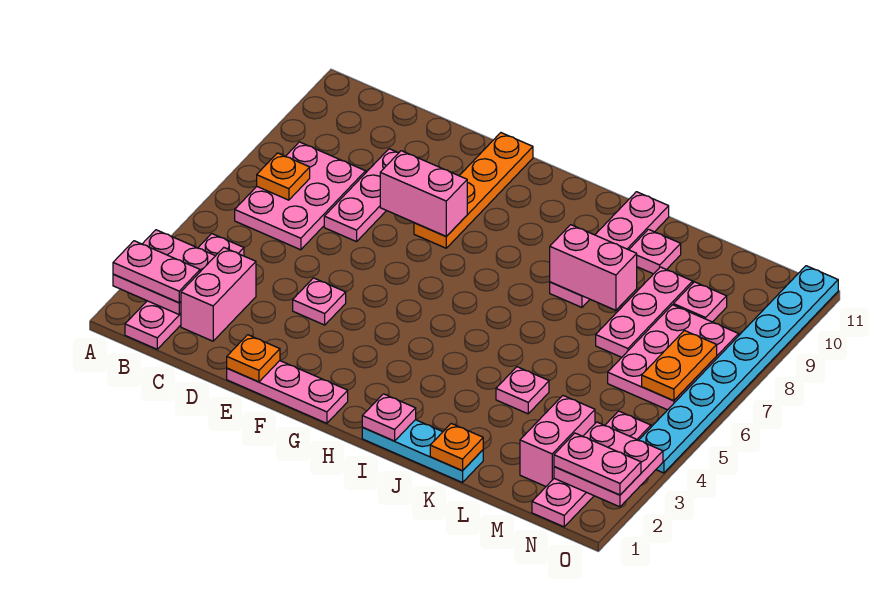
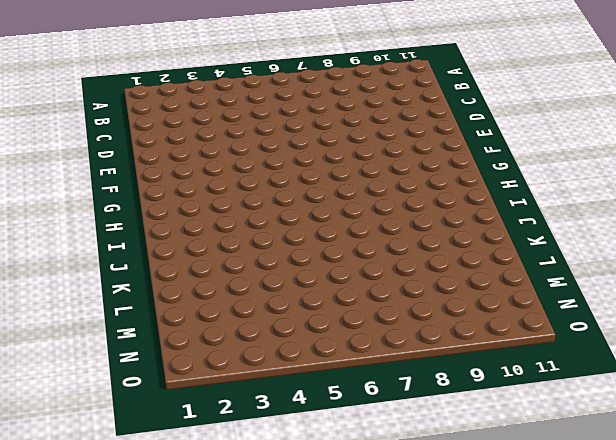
none -> pink 1x4 plate [125,234,244,349]
none -> pink 2x3 plate [235,142,366,250]
none -> pink 1x2 brick [181,248,256,341]

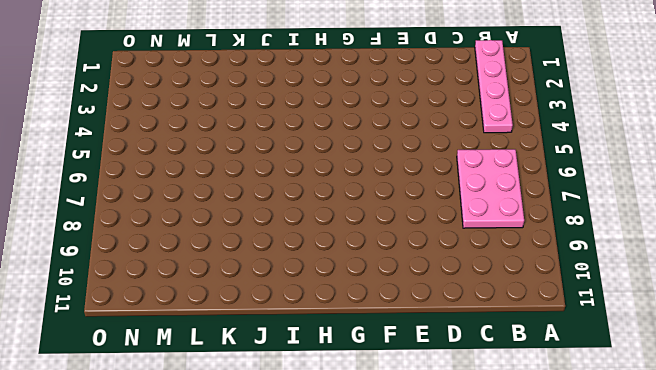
none -> pink 1x2 brick [181,248,256,341]
none -> pink 1x3 plate [324,149,398,242]
none -> pink 1x3 plate [227,361,348,423]

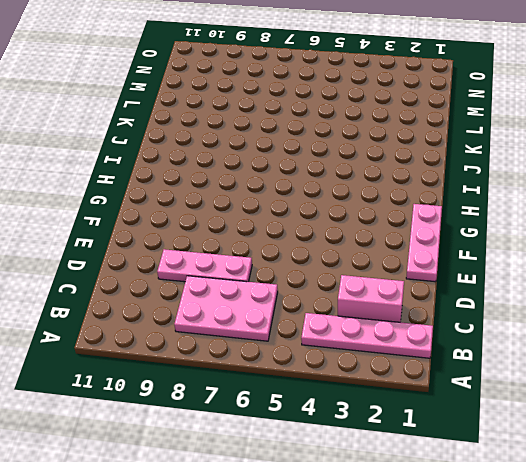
none -> pink 1x1 plate [293,278,346,325]
none -> orange 1x4 plate [414,133,533,248]
none -> cyan 1x3 plate [362,420,483,483]

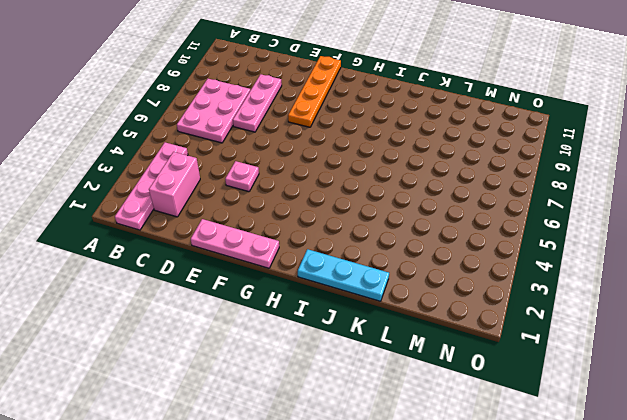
none -> pink 1x4 plate [550,192,669,307]
none -> pink 1x1 plate [496,367,549,414]
none -> pink 1x1 plate [629,229,681,274]

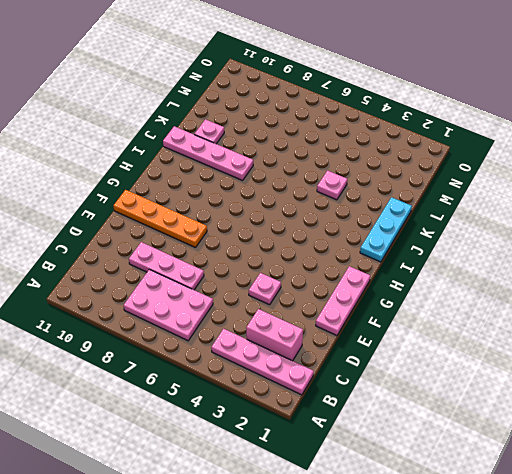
none -> pink 1x3 plate [596,267,693,357]
none -> pink 1x2 brick [520,396,595,486]
none -> pink 2x3 plate [608,305,739,410]

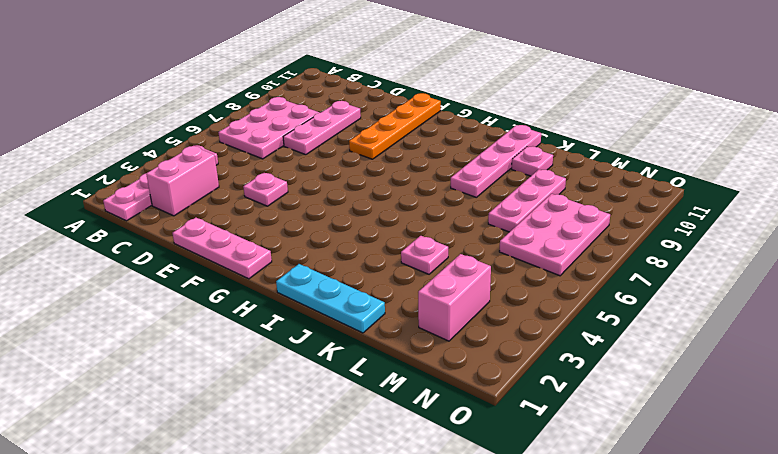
none -> pink 1x1 plate [673,282,727,322]
none -> pink 1x4 plate [532,411,651,527]
none -> cyan 1x8 plate [639,266,838,473]

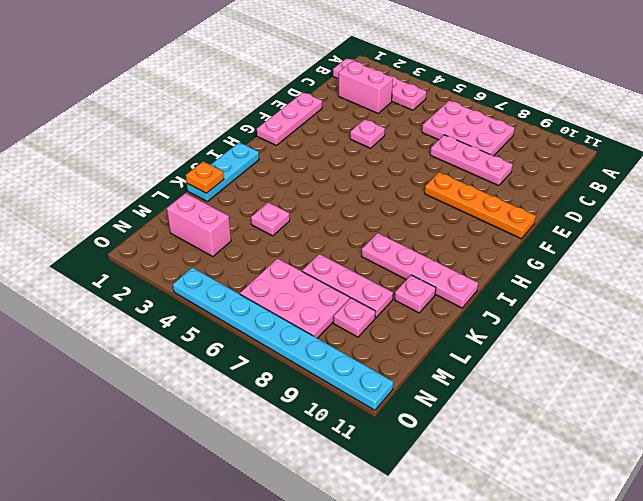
none -> pink 1x4 plate [532,411,651,527]
none -> pink 2x2 plate [113,230,215,314]
none -> orange 1x1 plate [257,153,310,200]

